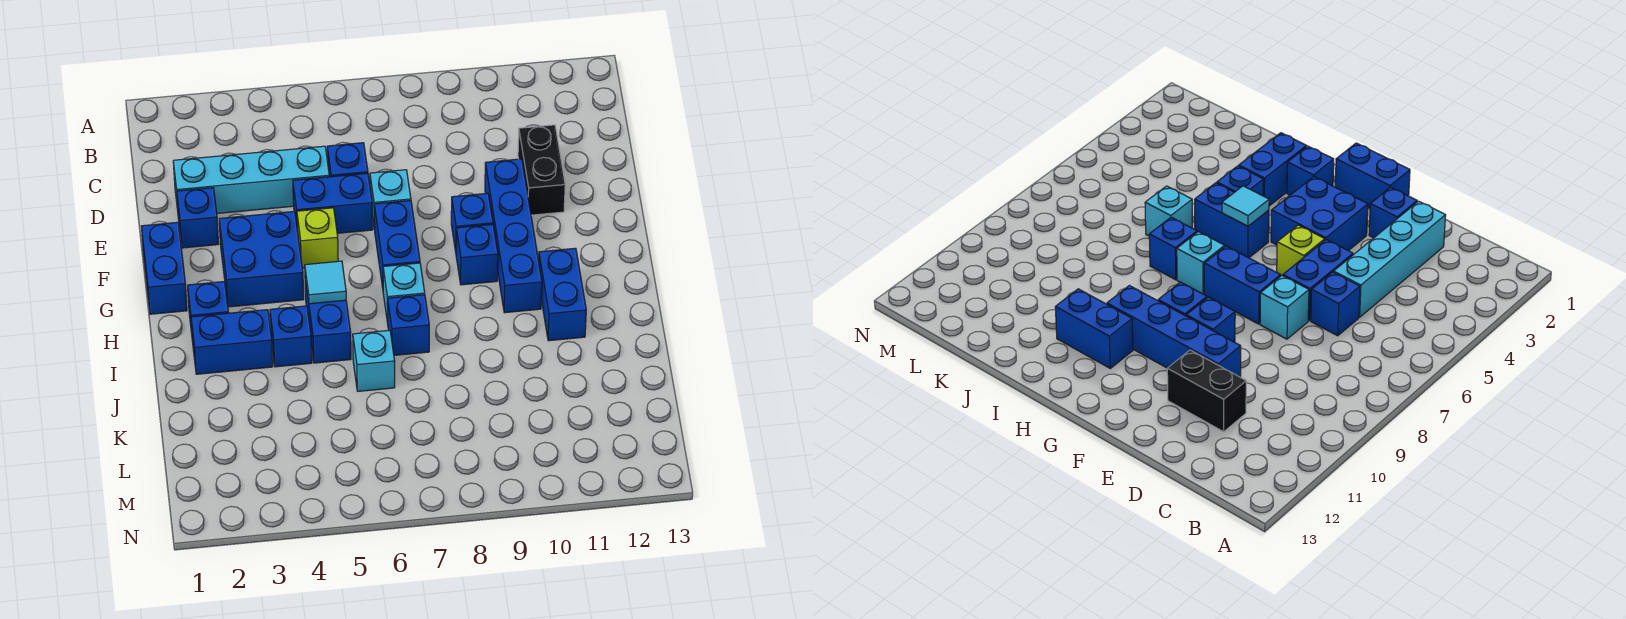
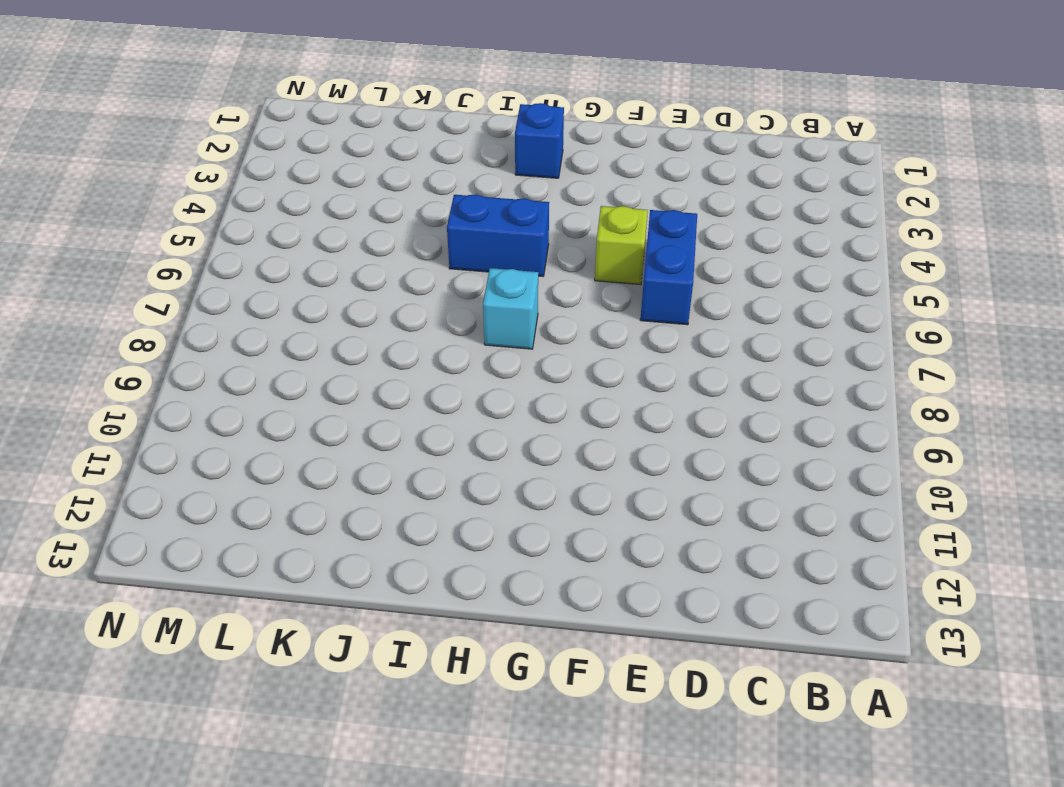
none -> cyan 1x4 brick [173,146,329,213]
none -> blue 1x1 brick [327,143,368,177]
none -> black 1x2 brick [518,125,565,215]

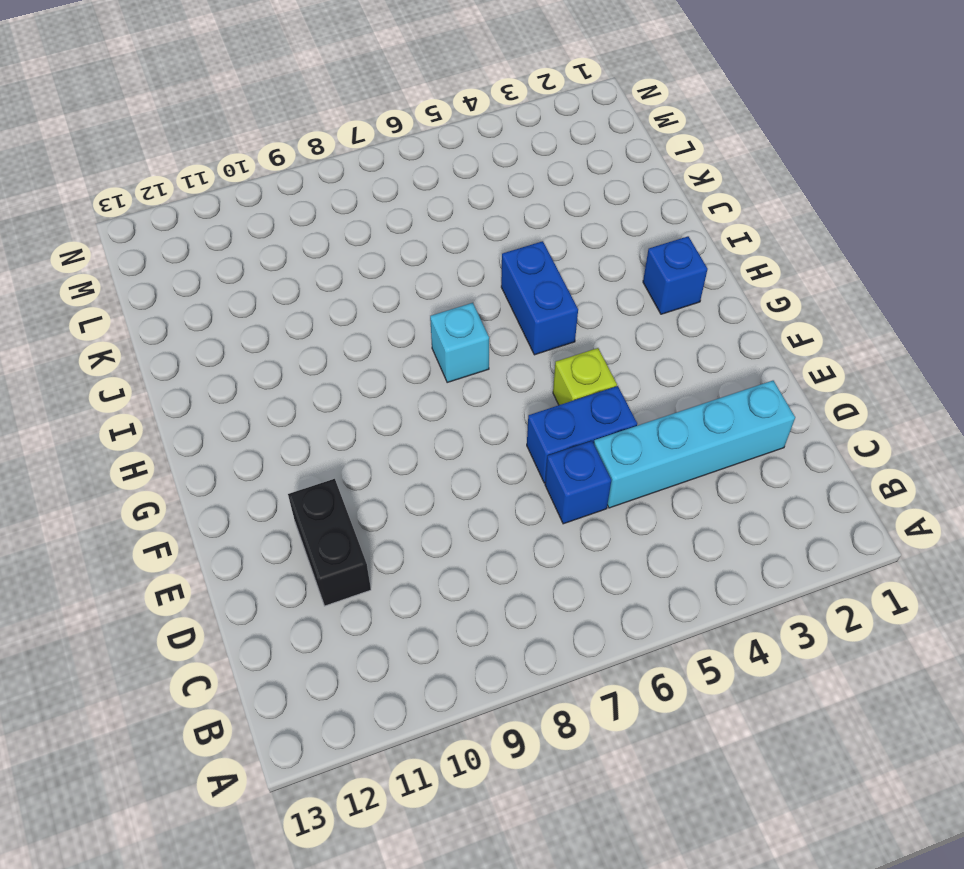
none -> blue 1x1 brick [177,188,218,248]
none -> cyan 1x1 brick [370,170,411,230]
none -> blue 1x4 brick [485,159,542,313]

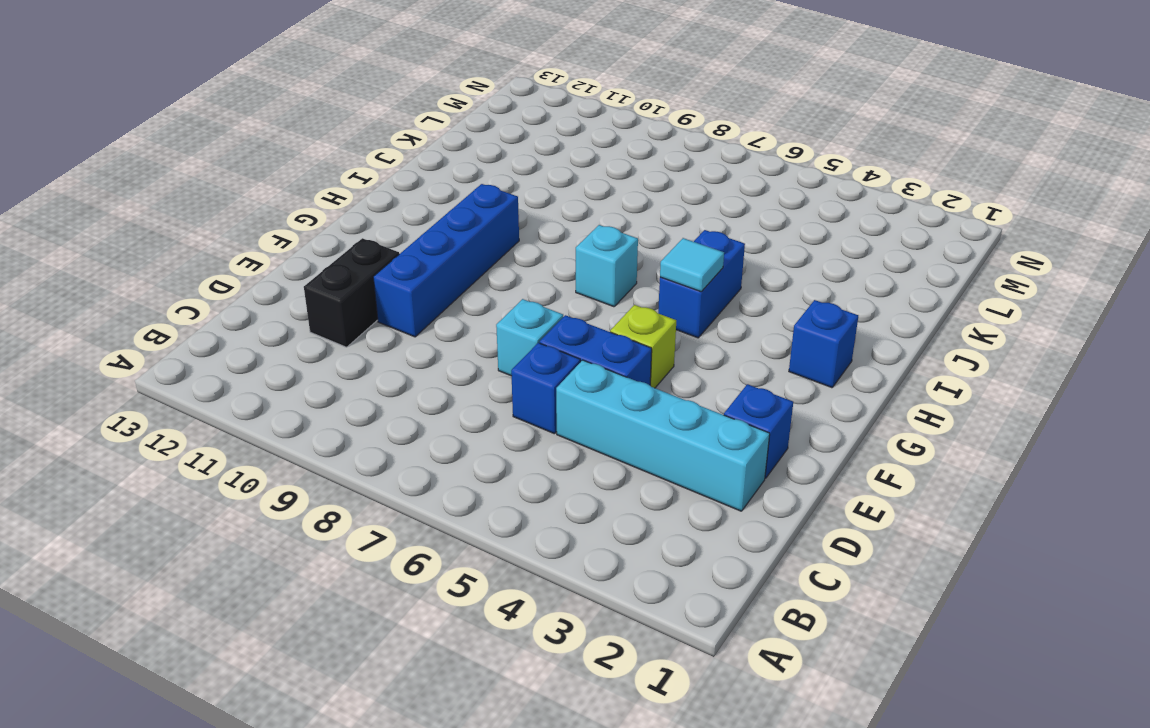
none -> blue 1x2 brick [141,222,187,314]
none -> blue 2x2 brick [219,211,304,307]
none -> blue 1x2 brick [374,201,420,288]

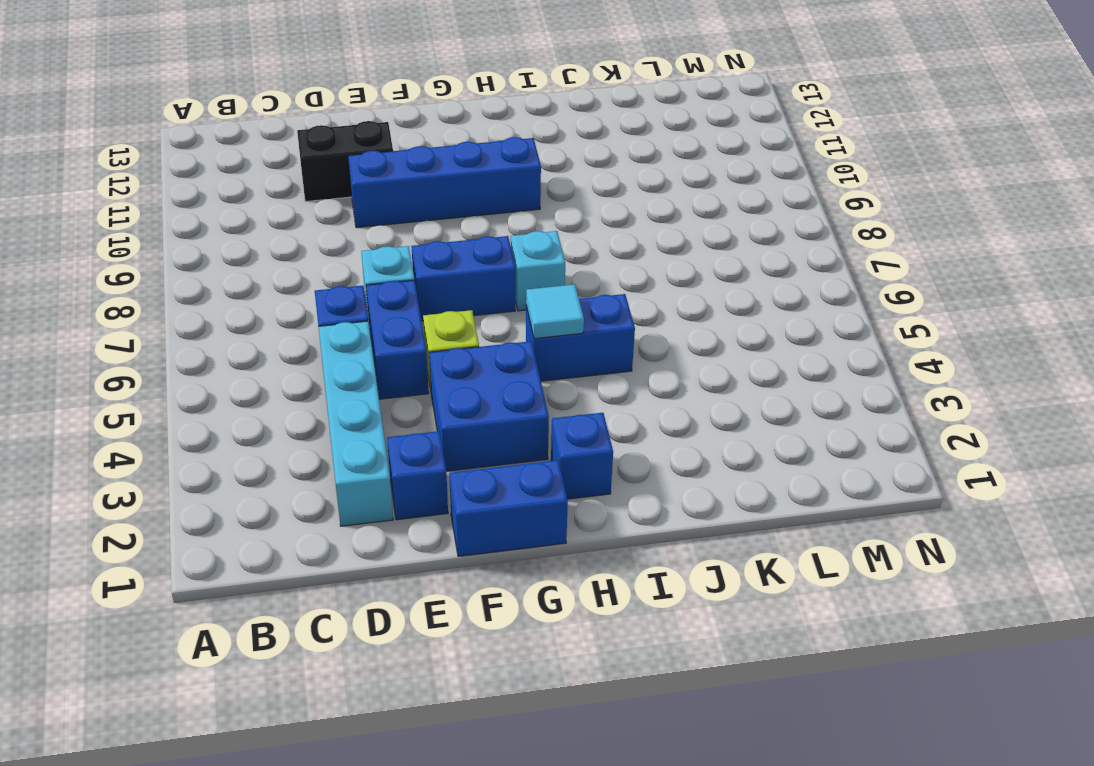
none -> blue 1x1 brick [451,193,493,252]
none -> blue 1x1 brick [456,224,498,285]
none -> blue 1x2 brick [539,248,586,341]

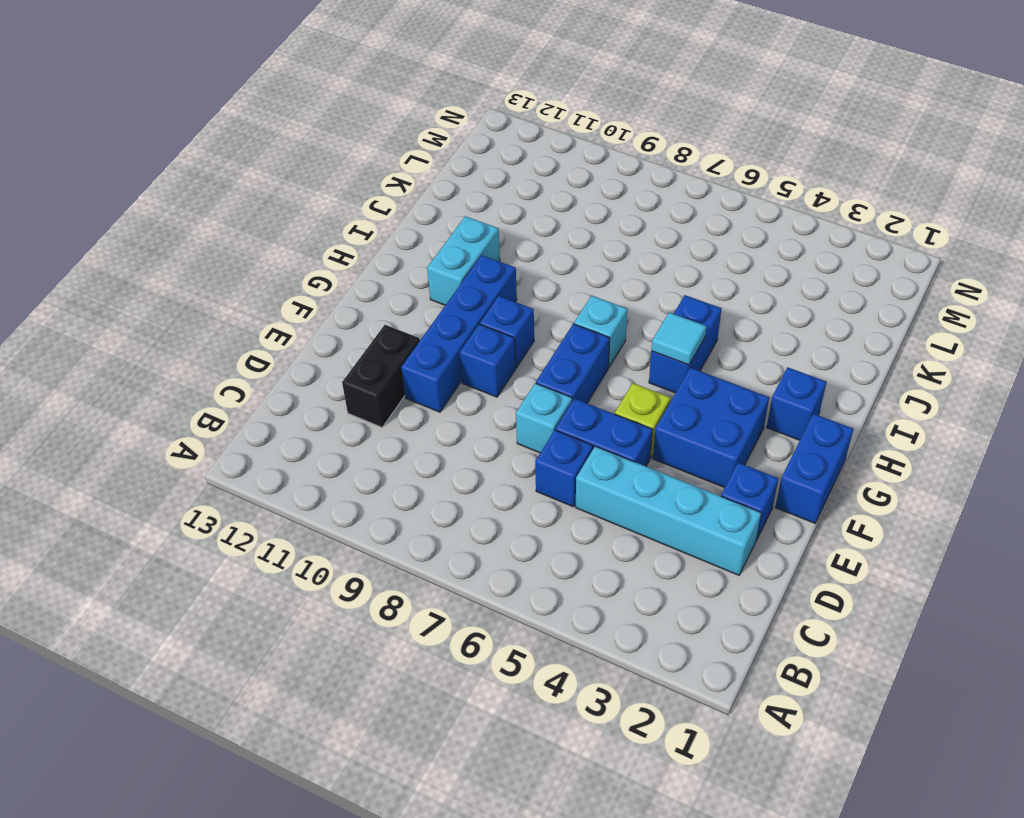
cyan 1x2 brick [427,216,500,305] -> blue 1x2 brick [539,248,586,341]
none -> blue 1x2 brick [191,310,273,374]
none -> blue 1x1 brick [270,306,312,367]
none -> blue 1x1 brick [388,295,429,355]

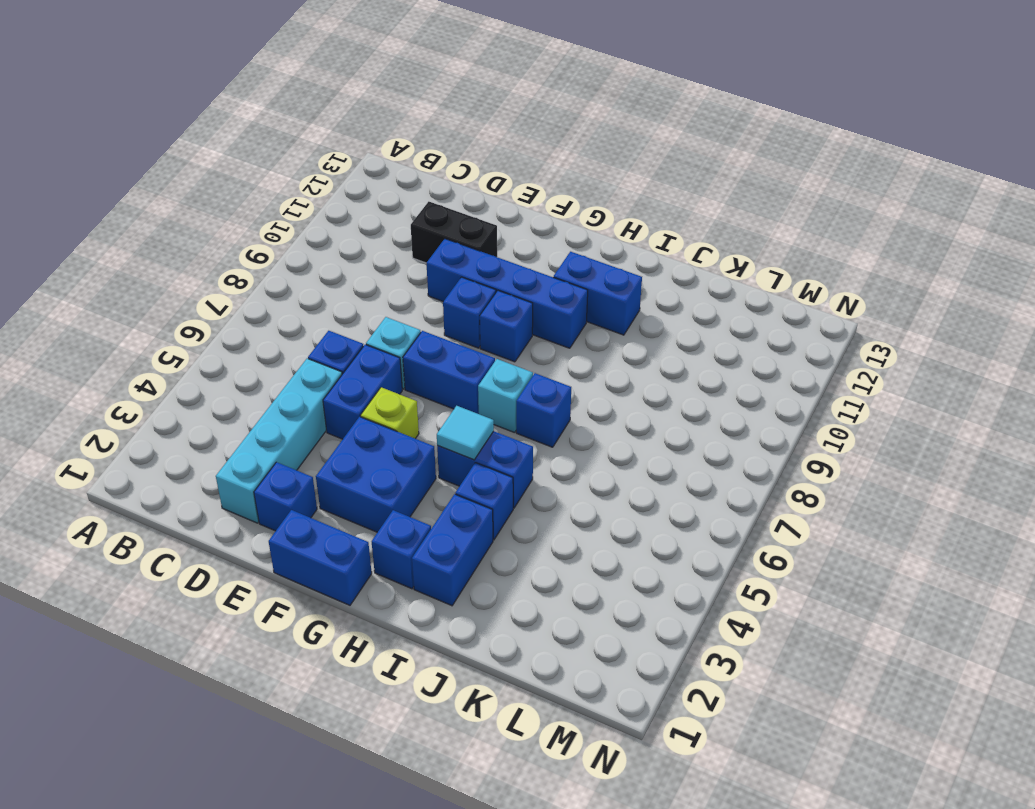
none -> cyan 1x1 brick [353,330,395,391]

